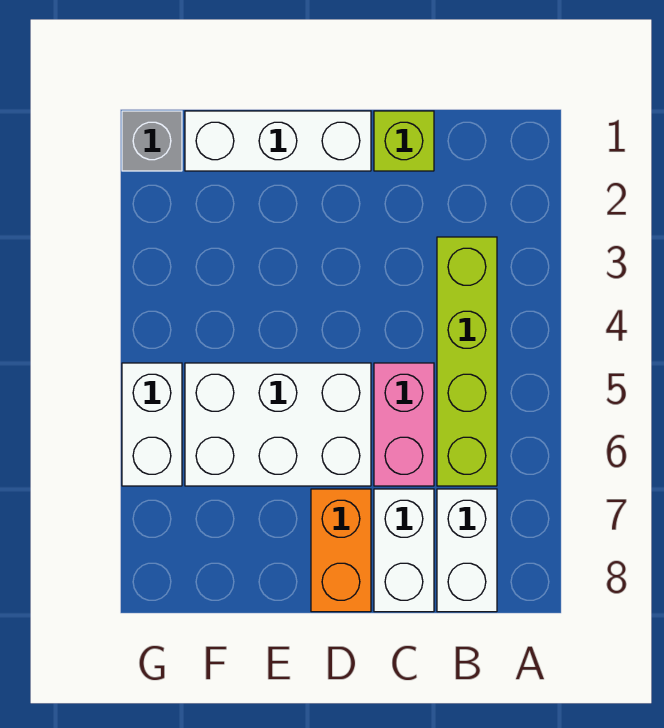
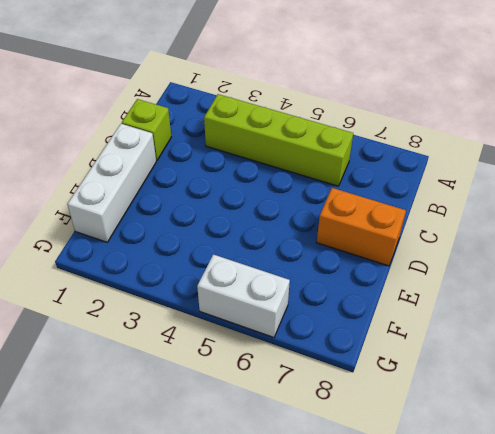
none -> white 1x2 brick [437,489,497,612]
none -> pink 1x2 brick [374,363,434,486]

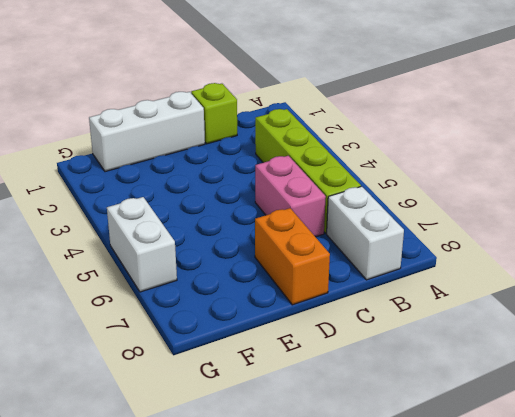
none -> white 1x2 brick [374,489,434,612]
none -> white 2x3 brick [185,363,371,486]

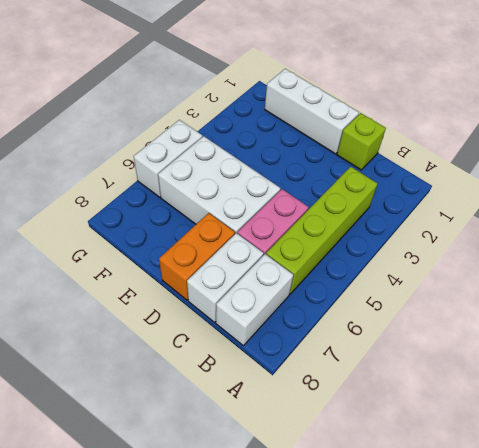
none -> grey 1x1 brick [122,111,182,171]

